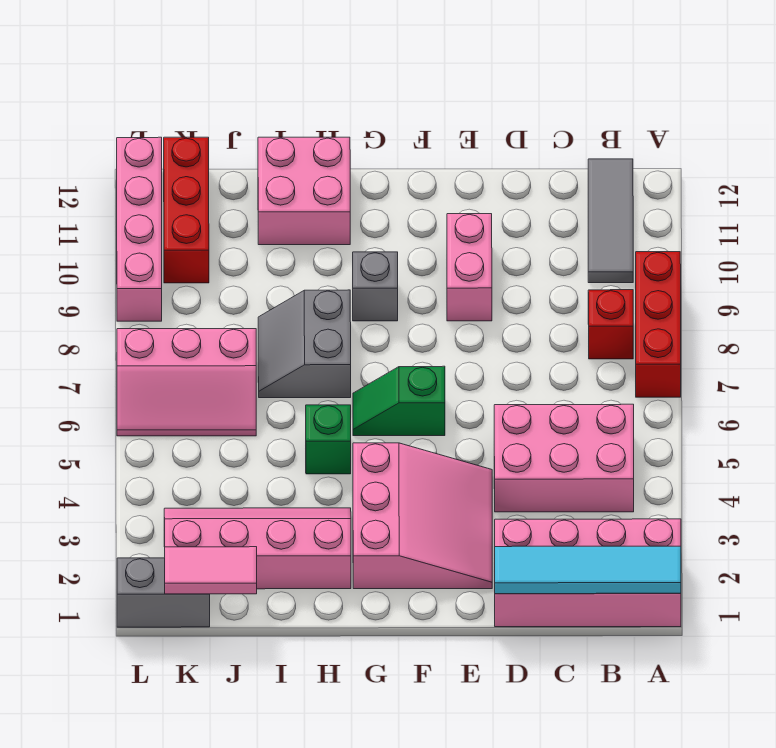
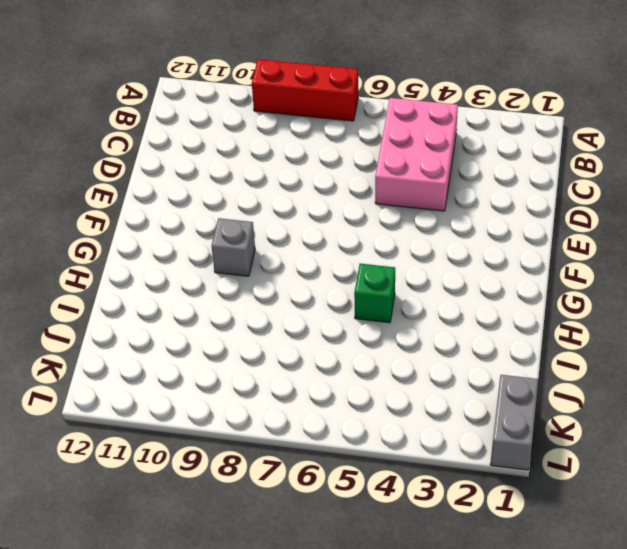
none -> pink 2x4 brick [495,519,681,627]
none -> red 1x1 brick [588,290,633,359]
none -> grey 1x3 tile [588,159,633,283]

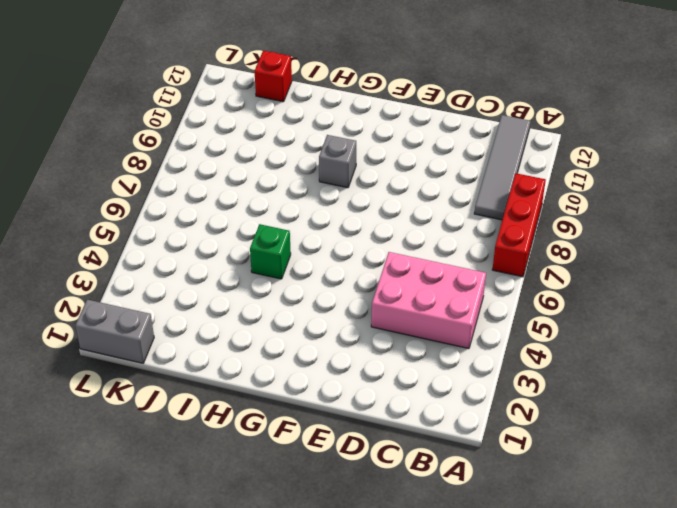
grey 1x4 tile [474,115,530,220] -> grey 1x3 tile [588,159,633,283]
red 1x1 brick [255,51,292,102] -> red 1x1 brick moved to [588,290,633,359]
none -> pink 2x4 brick [495,519,681,627]
none -> pink 3x3 slope [353,443,492,589]
none -> pink 1x2 brick [447,214,492,321]

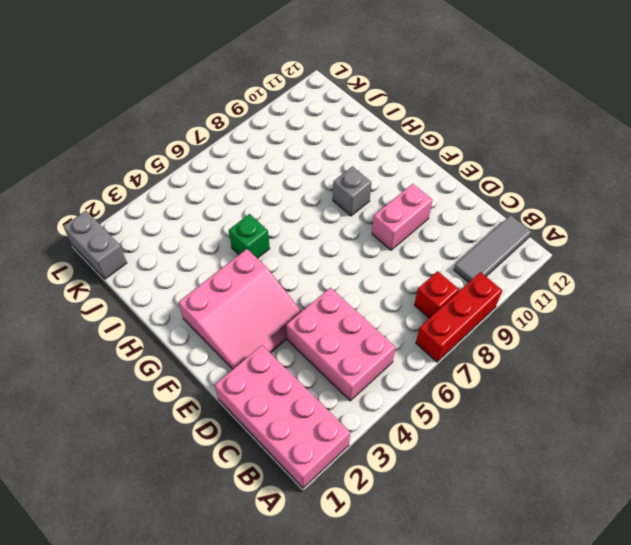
none -> green 1x2 slope [353,366,445,436]
none -> pink 2x4 slope [164,508,351,589]
none -> grey 2x2 slope [258,290,351,398]

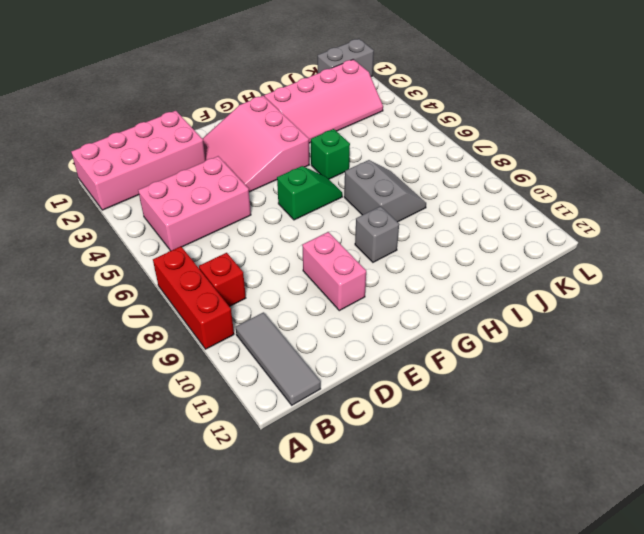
none -> pink 2x2 brick [258,137,350,245]
none -> pink 2x3 slope [117,329,256,436]
none -> red 1x3 brick [164,137,209,283]

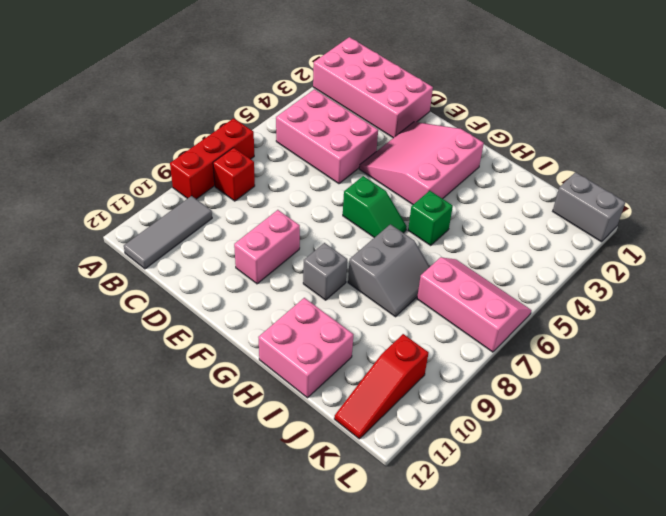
red 1x3 slope [334,334,428,439] -> red 1x3 brick [164,137,209,283]
none -> pink 2x4 slope [164,508,351,589]
none -> pink 1x4 brick [117,137,162,321]
none -> cyan 1x4 tile [495,546,681,594]

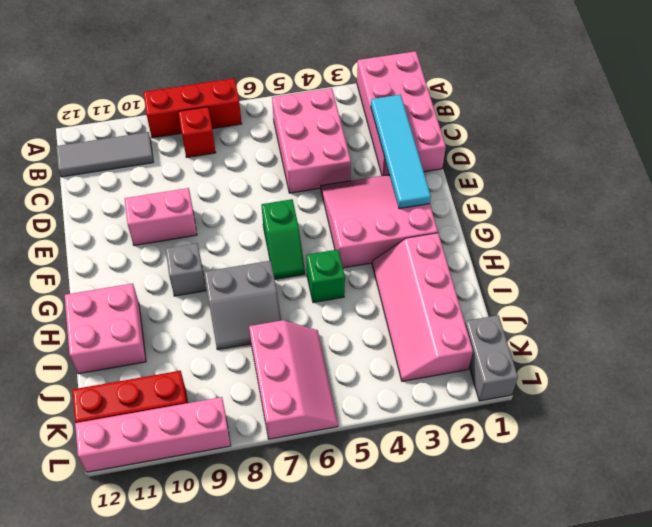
cyan 1x4 tile [371,95,431,209] -> cyan 1x4 tile moved to [495,546,681,594]
none -> pink 1x2 tile [165,547,257,594]

